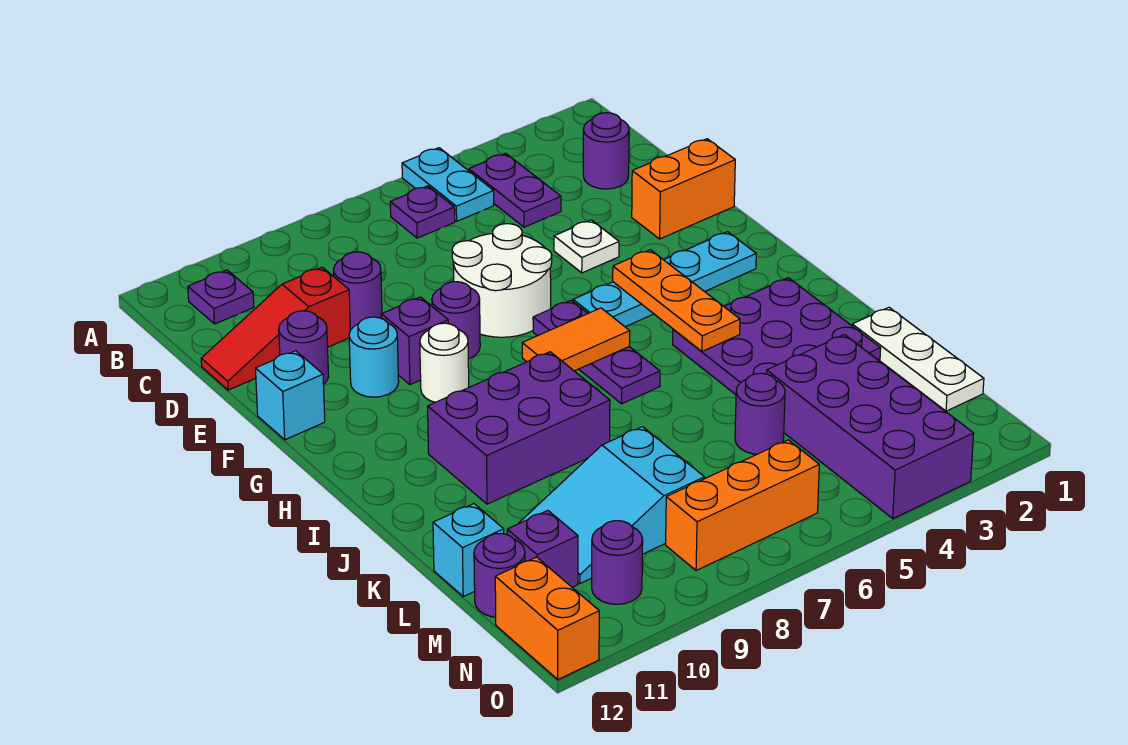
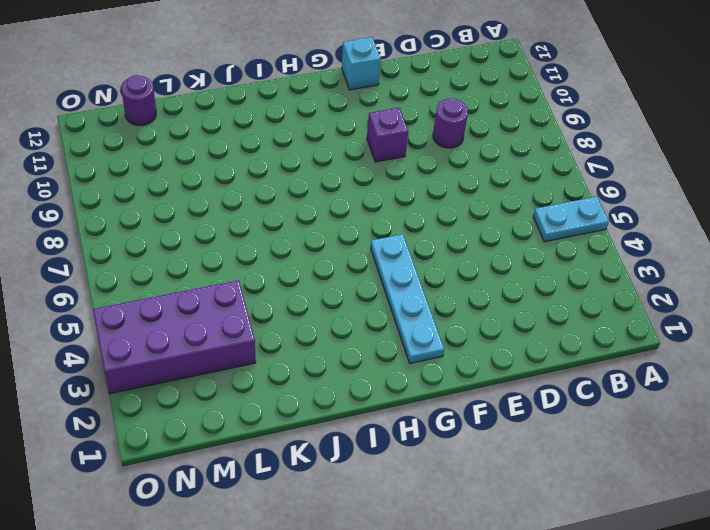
none -> purple 1x2 plate [469,153,561,227]
none -> purple 1x1 plate [390,186,455,238]
none -> purple 1x1 plate [188,270,254,324]
none -> purple 1x1 round brick [583,113,629,189]

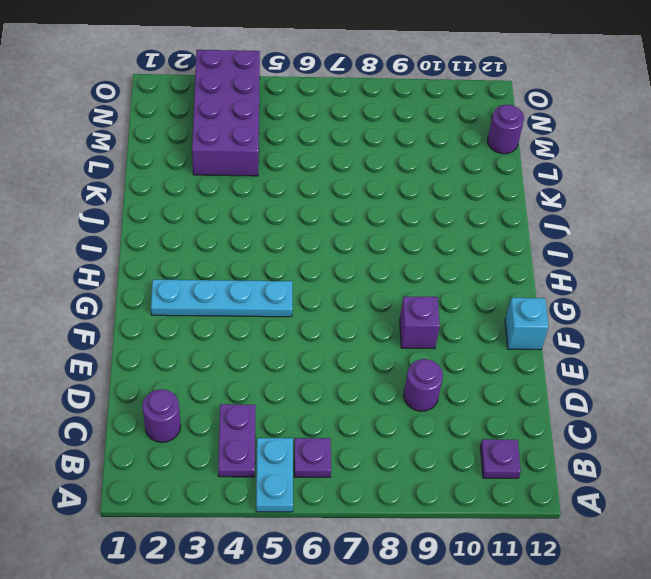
none -> red 1x3 slope [201,267,350,390]
none -> orange 1x2 brick [632,139,735,239]
none -> white 1x1 plate [554,220,619,273]
none -> white 2x2 round brick [452,224,552,337]

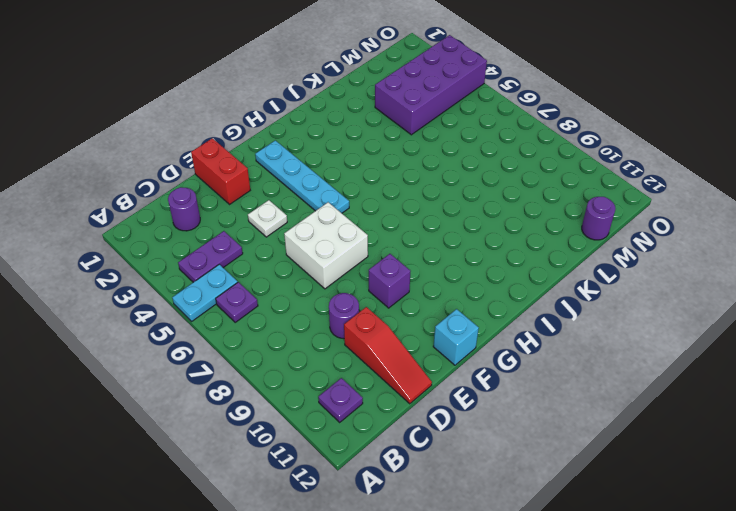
red 1x2 brick [191,138,250,204] -> orange 1x2 brick [632,139,735,239]
white 2x2 brick [284,202,368,289] -> white 2x2 round brick [452,224,552,337]
none -> purple 1x1 round brick [279,311,329,384]
none -> purple 1x1 round brick [432,282,480,359]
none -> cyan 1x1 round brick [349,317,399,397]
none -> purple 1x3 plate [533,300,660,404]

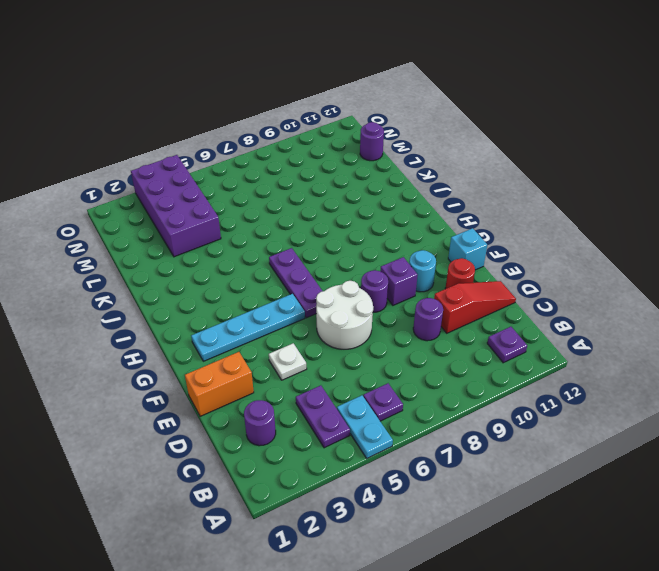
red 1x1 round brick [445,258,475,289] -> purple 1x1 round brick [279,311,329,384]
none -> white 1x1 round brick [420,323,469,402]
none -> purple 3x3 plate [673,278,881,395]
none -> purple 2x3 brick [428,352,610,504]
none -> white 1x3 plate [852,307,984,411]

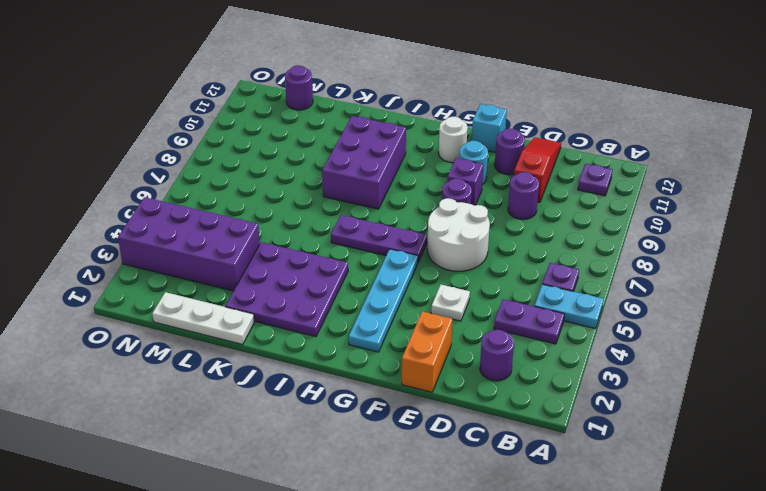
white 1x1 round brick [439,117,468,163] -> white 1x1 round brick moved to [420,323,469,402]
none -> purple 1x1 round brick [735,373,785,454]
none -> cyan 2x3 slope [519,427,705,584]
none -> cyan 1x1 brick [433,504,504,596]
none -> purple 1x1 brick [507,511,578,587]

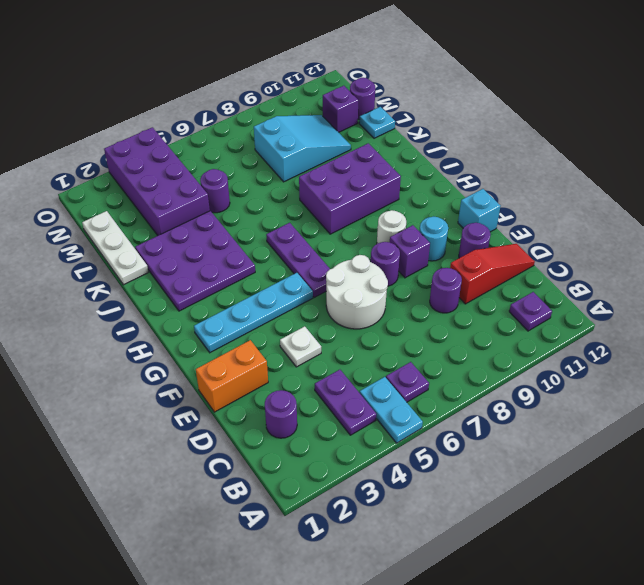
cyan 1x1 plate [359,107,395,138] -> cyan 1x1 brick [433,504,504,596]
none -> orange 1x3 brick [666,440,819,571]
none -> purple 1x1 round brick [592,521,643,604]
none -> orange 1x2 brick [495,557,599,680]
none -> orange 1x3 plate [613,250,740,351]

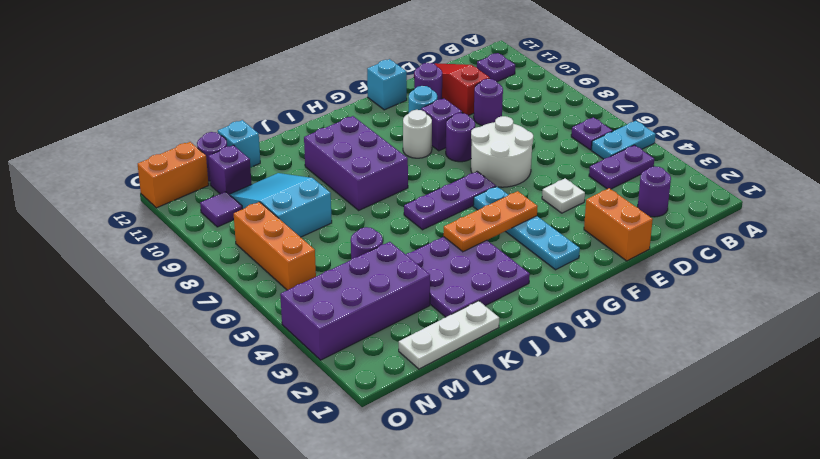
purple 1x1 tile [200,192,242,227] -> purple 1x1 round brick [592,521,643,604]
none -> orange 1x2 tile [522,308,630,371]

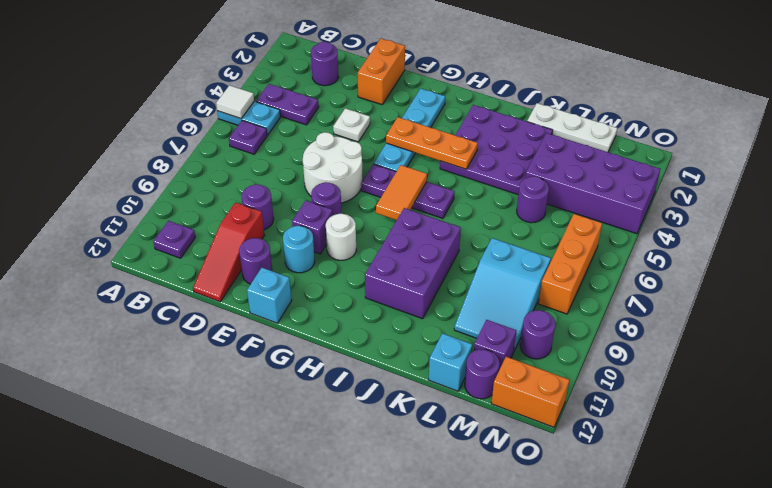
white 1x1 tile [216,85,254,119] -> none

